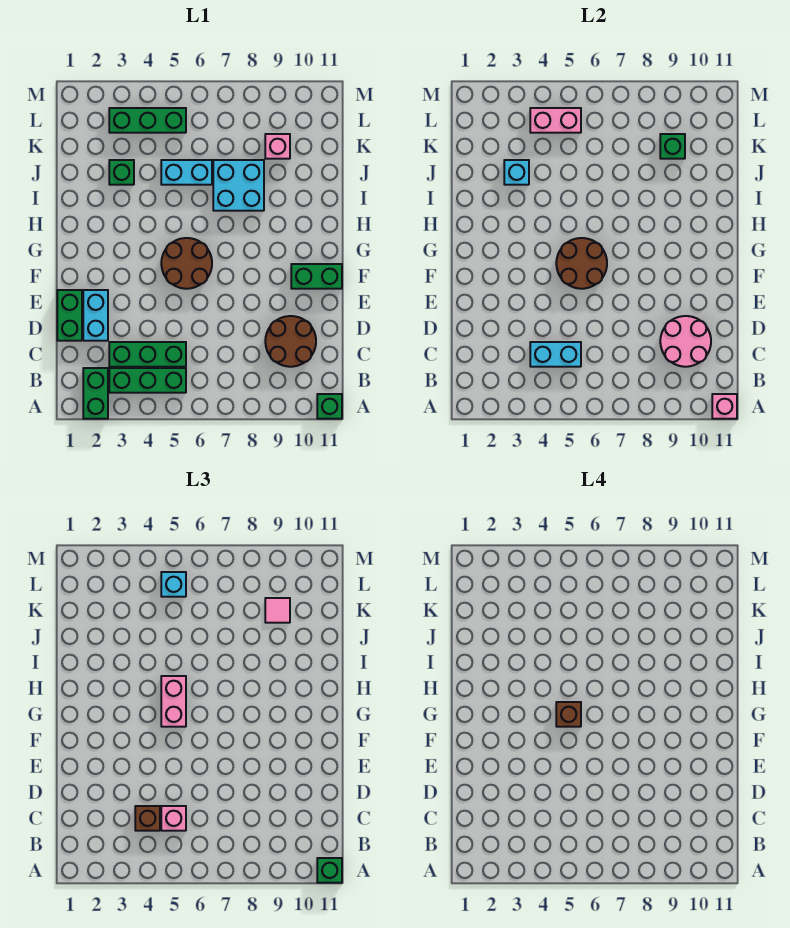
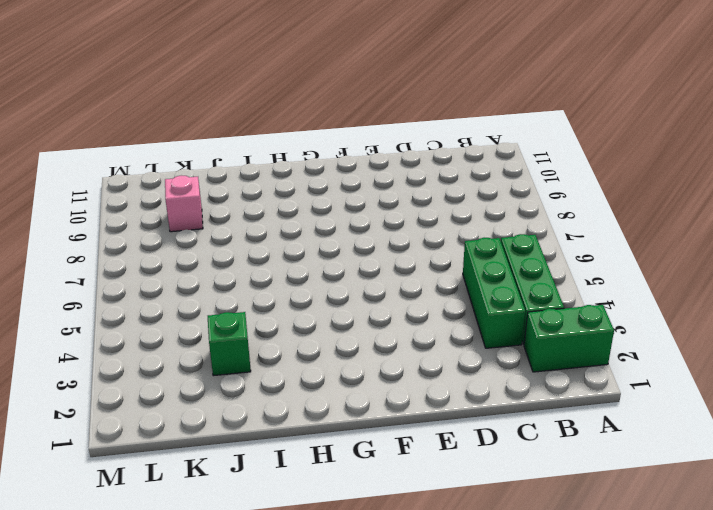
none -> green 1x1 brick [317,394,342,419]
none -> brown 2x2 round brick [265,316,316,367]
none -> green 1x2 brick [57,290,82,341]

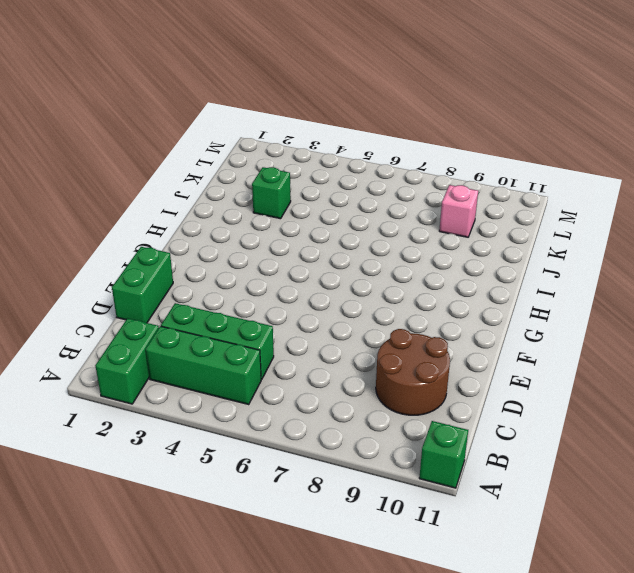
none -> cyan 1x2 brick [83,290,108,341]
none -> brown 2x2 round brick [161,238,212,289]
none -> green 1x2 brick [291,264,342,289]

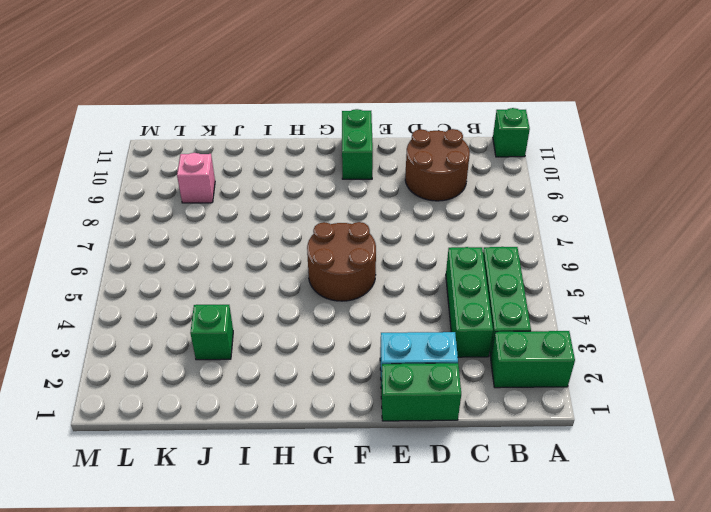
none -> cyan 2x2 brick [213,160,264,211]
none -> cyan 1x2 brick [161,160,212,185]
none -> green 1x3 brick [109,108,186,133]

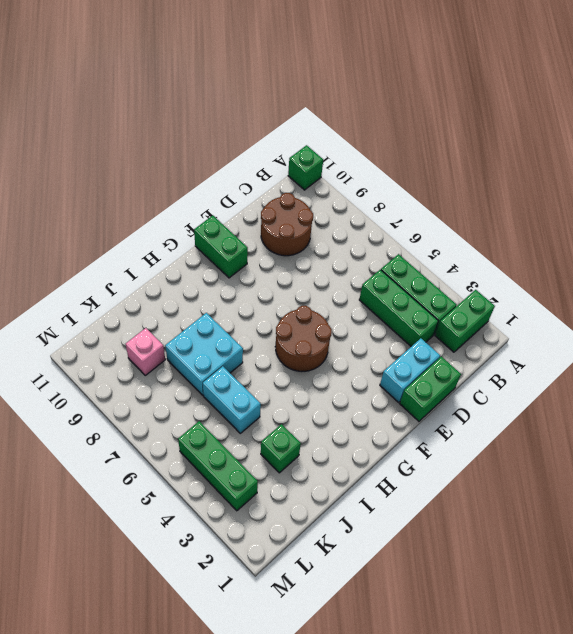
none -> pink 1x1 brick [712,394,737,419]
none -> cyan 1x2 brick [530,342,581,367]
none -> pink 2x2 round brick [660,316,711,367]

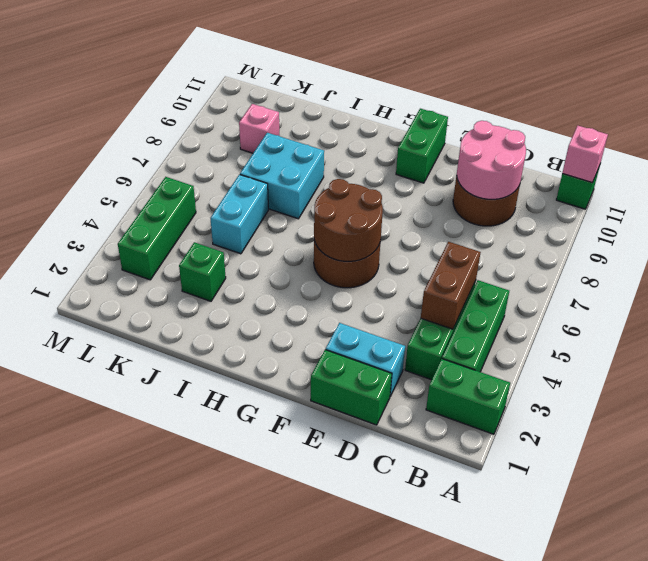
brown 1x2 brick [421,242,481,329] -> cyan 1x2 brick [530,342,581,367]
none -> cyan 1x1 brick [504,160,529,185]
none -> green 1x1 brick [660,134,685,159]
none -> pink 1x2 brick [530,108,581,133]

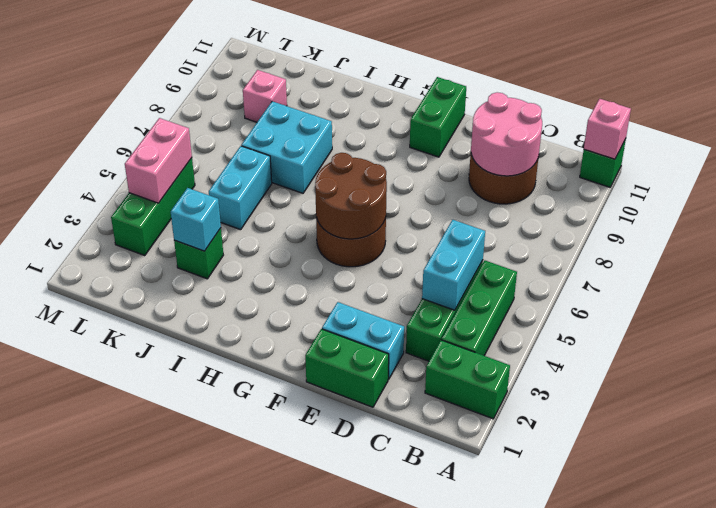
none -> green 1x1 brick [660,134,685,159]
none -> green 1x1 brick [317,858,342,883]
none -> brown 1x1 brick [135,806,160,831]

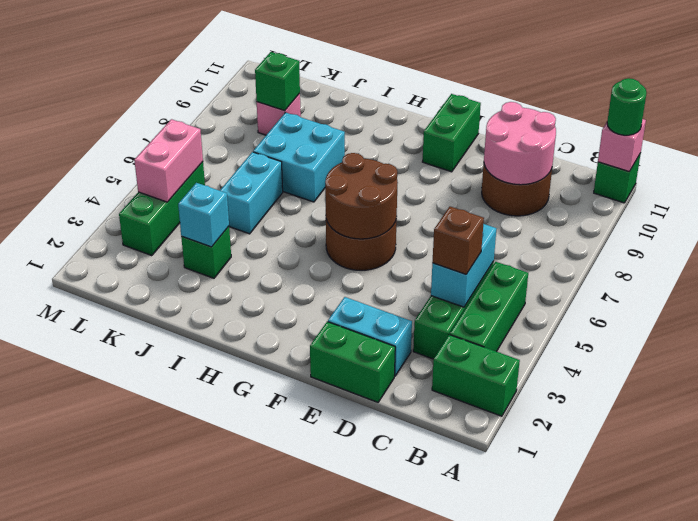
green 1x1 round brick [607,78,647,135] -> green 1x1 brick [317,858,342,883]
none -> pink 1x1 brick [161,806,186,831]
none -> pink 1x2 brick [161,676,186,727]
none -> pink 1x1 tile [265,598,290,623]

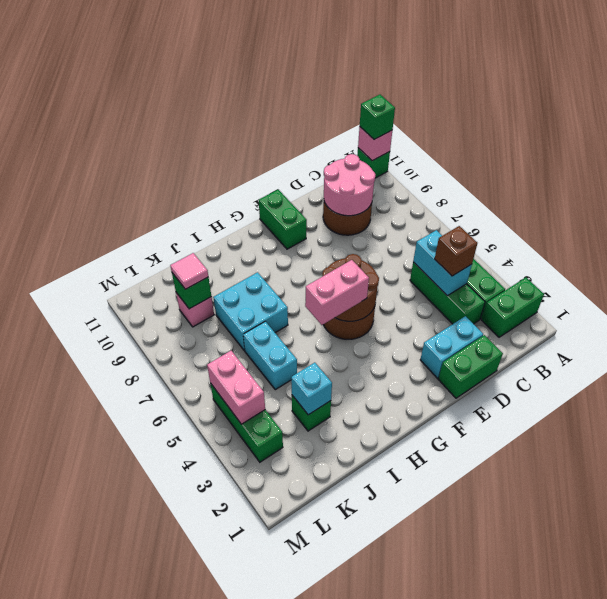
none -> pink 1x1 brick [161,806,186,831]
none -> cyan 1x1 brick [161,572,186,597]
none -> brown 1x1 brick [556,702,581,727]

